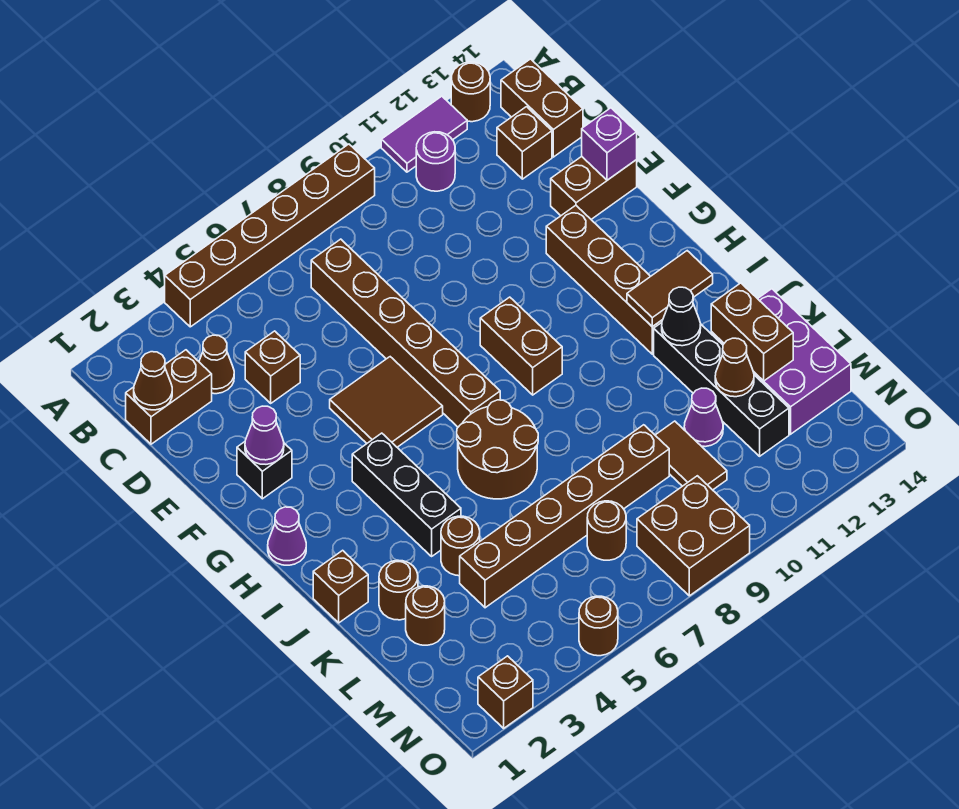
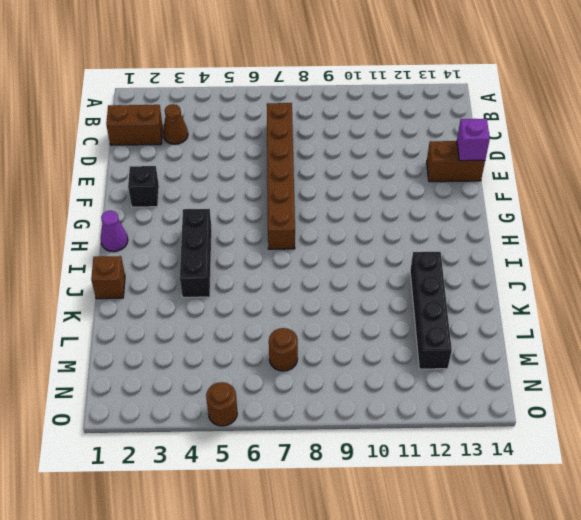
none -> brown 1x6 brick [165,144,375,327]
none -> purple 1x2 tile [381,96,467,172]
none -> brown 1x1 round brick [451,62,490,122]
none -> purple 1x1 round brick [416,132,455,191]

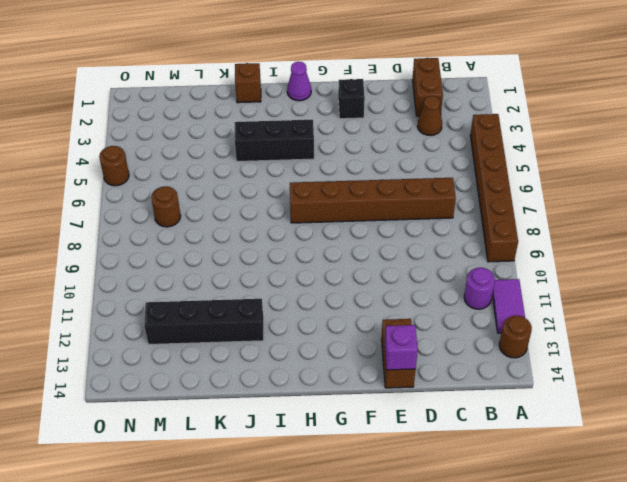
none -> brown 1x2 brick [501,59,583,157]
none -> brown 1x1 brick [497,107,552,179]
none -> brown 1x1 brick [245,331,300,403]
none -> brown 2x2 tile [330,357,443,447]

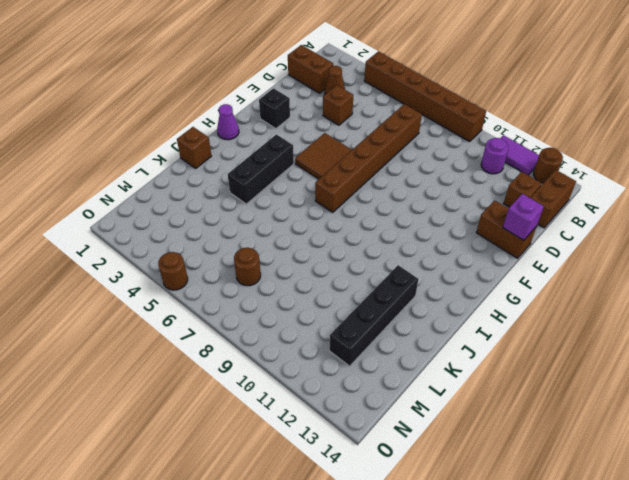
none -> brown 1x4 brick [546,205,662,354]
none -> brown 1x2 brick [480,297,562,395]
none -> brown 2x2 round brick [457,400,538,499]
none -> brown 1x1 round brick [379,560,418,620]

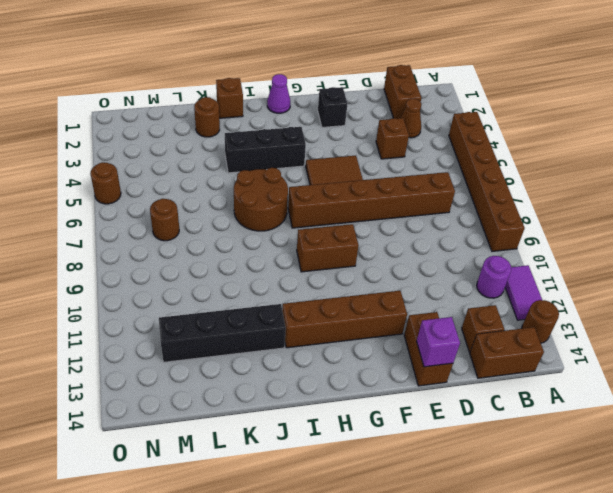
none -> brown 1x1 round brick [441,516,480,576]
none -> purple 2x3 brick [711,289,851,434]
none -> brown 1x1 round brick [406,586,445,645]
none -> brown 1x6 brick [460,425,669,608]

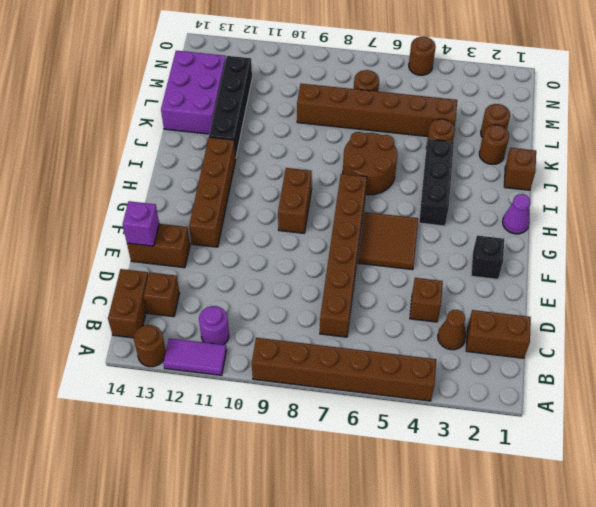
none -> brown 1x2 tile [655,421,727,490]
none -> purple 1x1 cone [684,388,723,447]
none -> brown 2x2 brick [637,476,750,596]
none -> brown 1x1 brick [478,656,533,728]

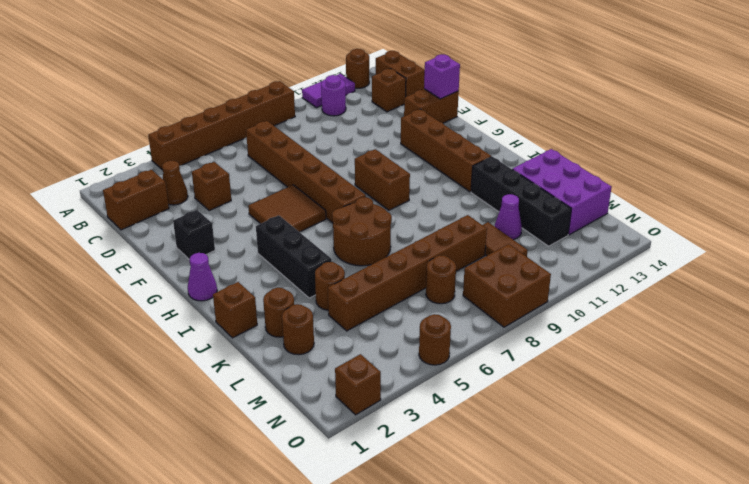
none -> brown 1x1 cone [134,352,172,410]
none -> purple 1x1 cone [245,406,284,464]
none -> brown 1x2 tile [627,251,713,327]
none -> black 1x1 cone [662,287,701,346]

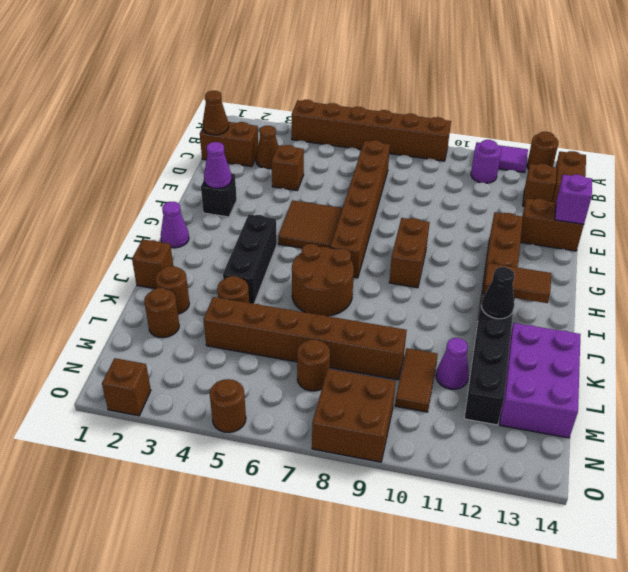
none -> brown 1x2 brick [711,283,793,381]
none -> brown 1x1 cone [715,338,754,397]

